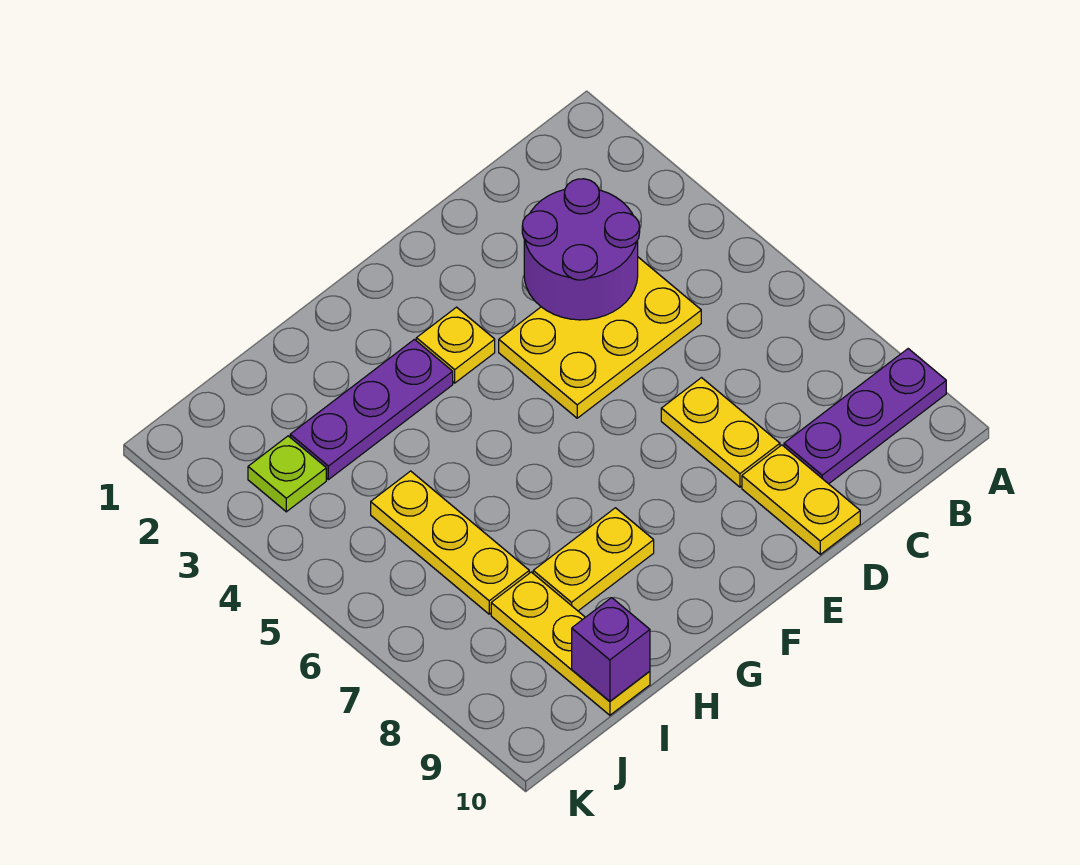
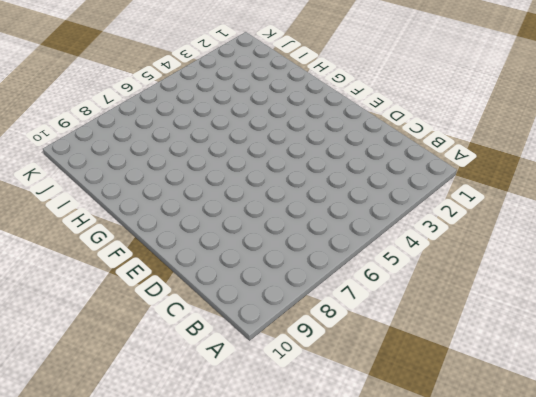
none -> purple 1x3 plate [784,349,946,484]
none -> yellow 2x3 plate [499,257,701,418]
none -> yellow 1x2 plate [661,378,780,487]

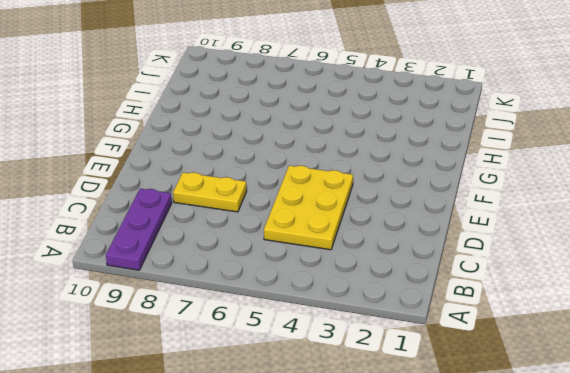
none -> yellow 1x2 plate [742,445,860,554]
none -> yellow 1x1 plate [416,307,495,383]
none -> purple 1x3 plate [290,339,453,480]

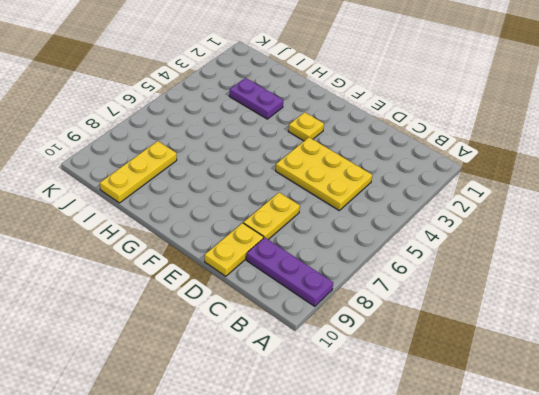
purple 1x2 plate [229,78,283,119] -> purple 1x3 plate [290,339,453,480]
none -> yellow 1x2 plate [533,508,654,611]
none -> yellow 1x3 plate [371,471,529,614]
none -> lime 1x1 plate [248,436,326,512]

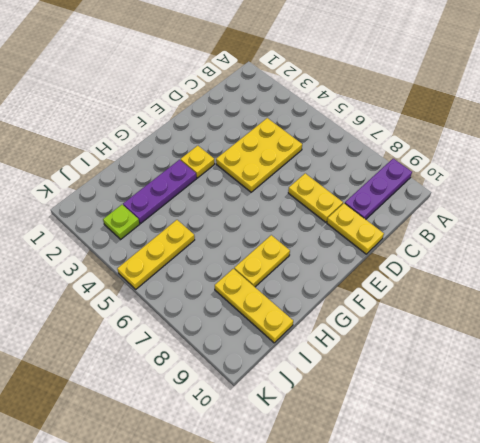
yellow 1x3 plate [117,220,195,289] -> yellow 1x3 plate turned to [371,471,529,614]
none -> purple 2x2 round brick [522,179,640,320]
none -> purple 1x1 brick [572,598,650,701]

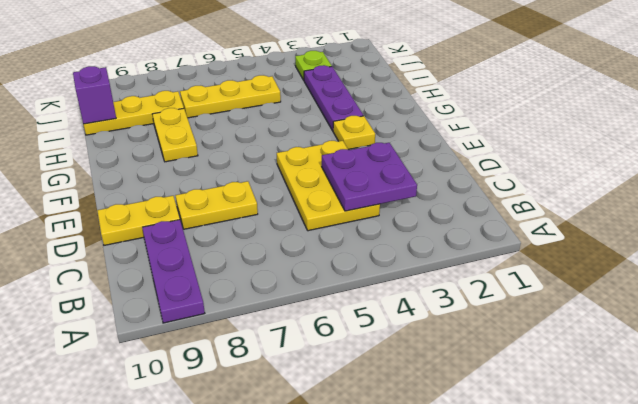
purple 2x2 plate [322,143,417,211] -> purple 2x2 round brick [522,179,640,320]

